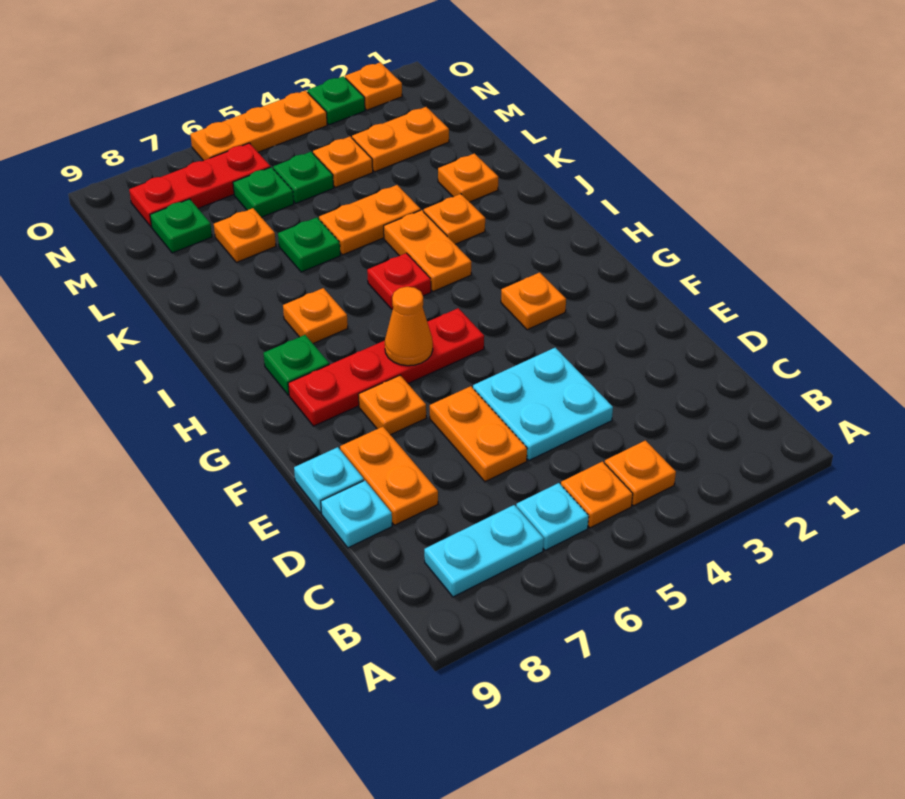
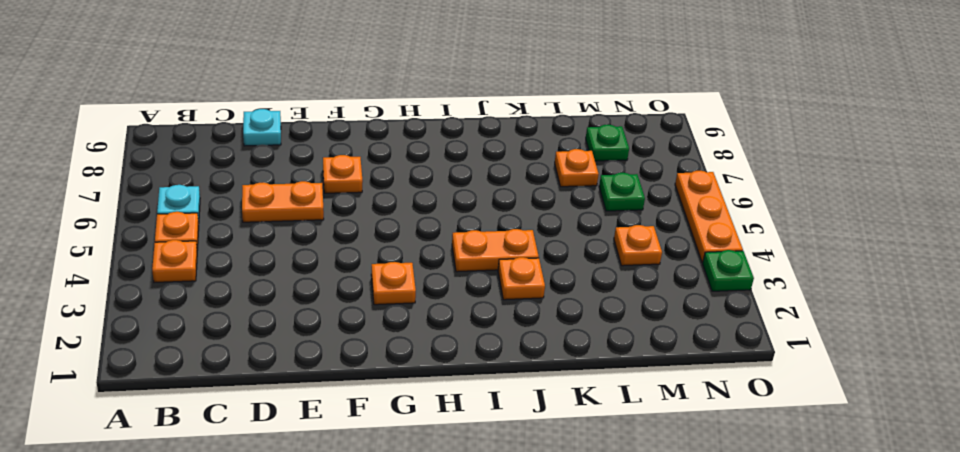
none -> cyan 1x2 plate [424,505,544,597]
none -> cyan 2x2 plate [473,348,613,460]
none -> orange 1x2 plate [340,427,438,525]
none -> cyan 1x1 plate [294,447,364,513]

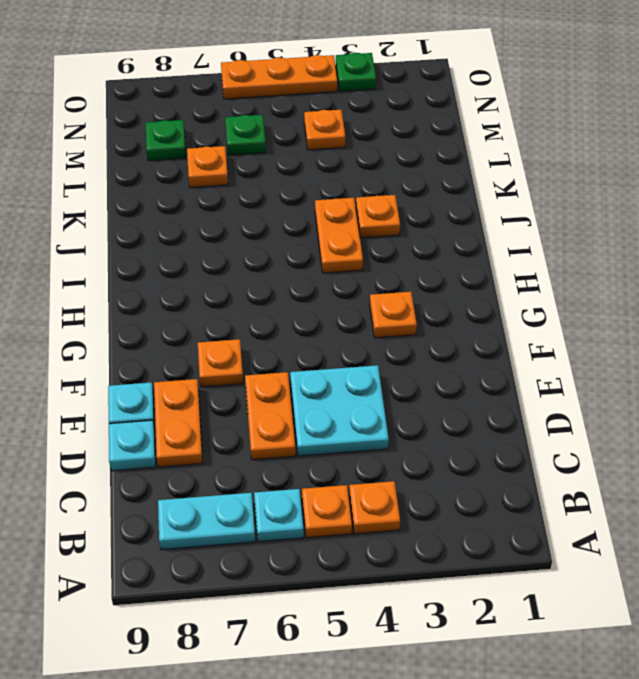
none -> red 1x4 plate [288,308,484,426]
none -> green 1x1 plate [263,335,329,395]
none -> red 1x1 plate [367,253,431,309]
none -> orange 1x1 plate [283,288,348,343]

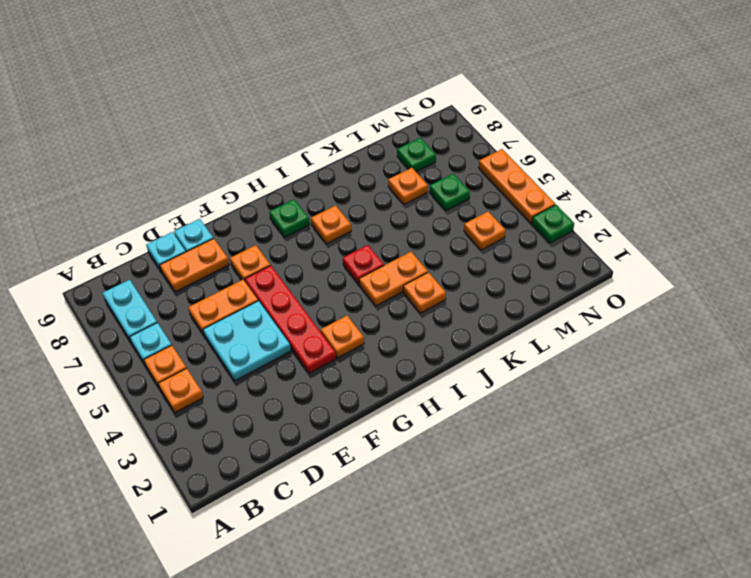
red 1x4 plate [245,265,336,373] -> red 1x4 plate moved to [288,308,484,426]
none -> orange 1x1 plate [438,153,498,202]
none -> orange 1x2 plate [319,185,420,255]
none -> green 1x1 plate [278,217,340,272]
none -> orange 1x2 plate [352,107,449,172]

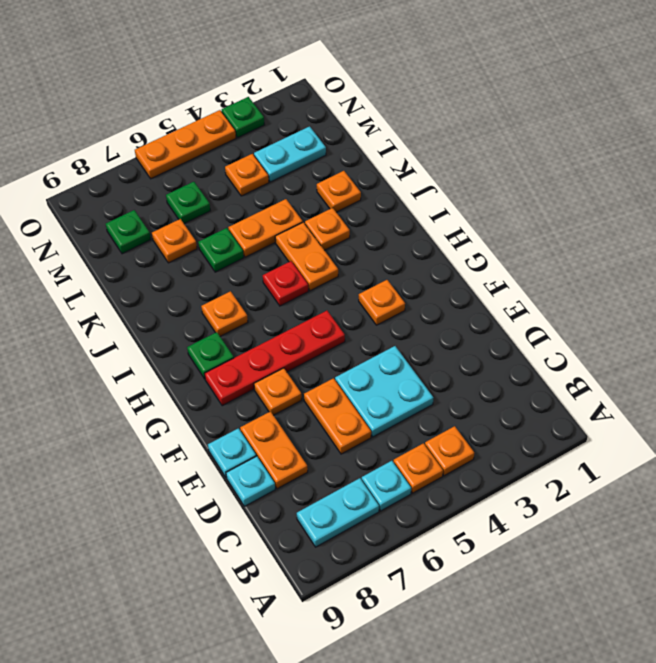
cyan 1x2 plate [254,126,326,182] -> orange 1x2 plate [352,107,449,172]
none -> green 1x1 plate [273,152,334,203]
none -> red 1x3 plate [129,143,270,227]
none -> orange 1x1 plate [345,62,402,110]
none -> orange 1x1 cone [385,287,433,366]

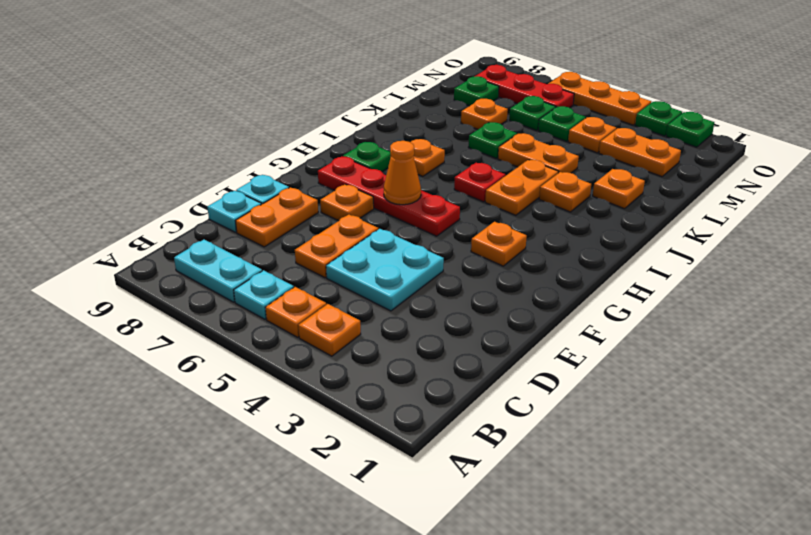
green 1x1 plate [666,112,714,147] -> orange 1x1 plate [345,62,402,110]

